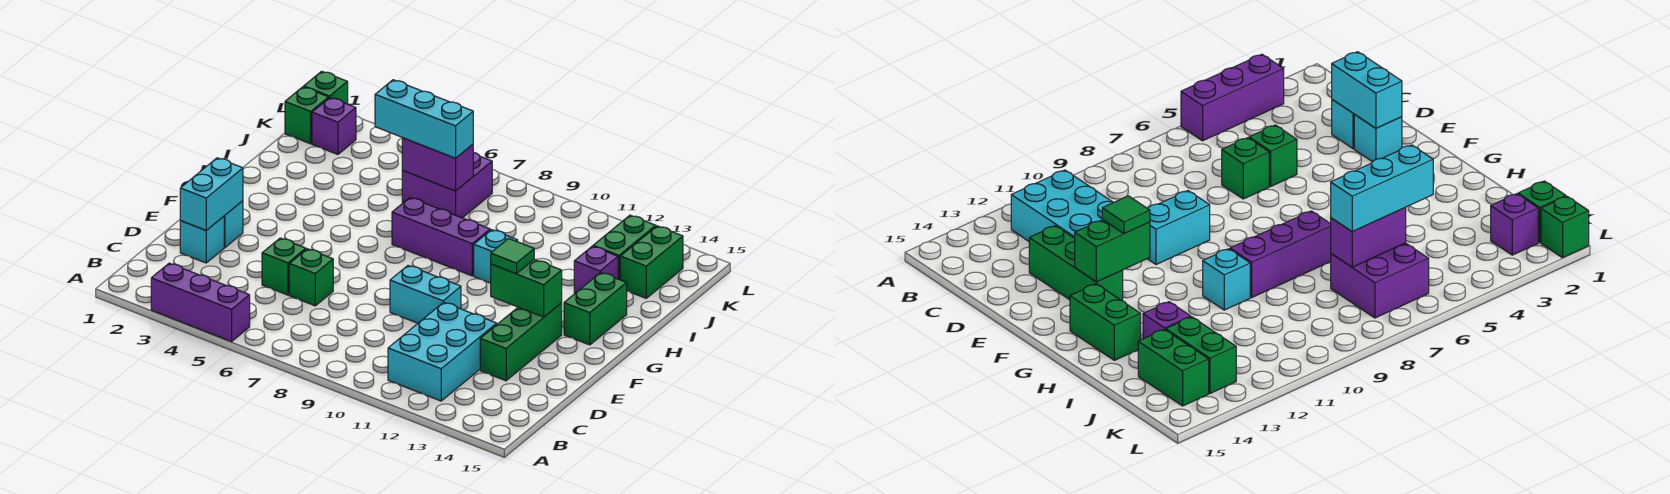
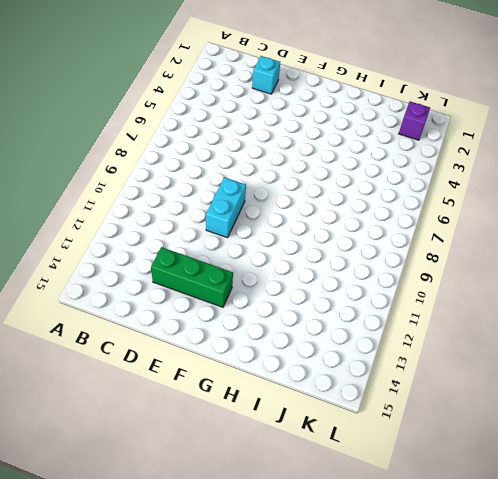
none -> purple 1x3 brick [151,263,250,342]
none -> cyan 2x3 brick [388,302,497,401]
none -> green 1x1 brick [262,238,306,295]

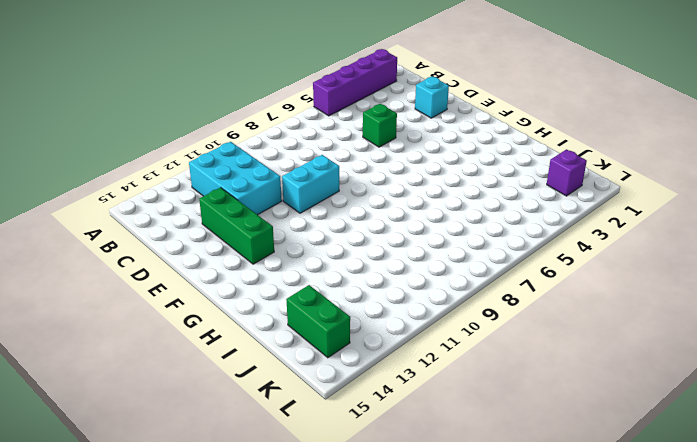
purple 1x4 brick [313,49,397,116] -> purple 1x3 brick [151,263,250,342]
none -> green 1x1 brick [289,249,333,306]
none -> cyan 1x1 brick [224,201,243,247]
none -> green 1x2 brick [564,272,627,345]

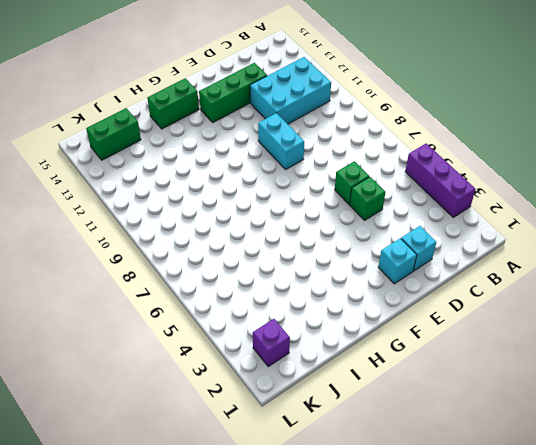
none -> purple 1x3 brick [392,198,490,276]
none -> cyan 1x1 brick [474,230,518,283]
none -> purple 1x1 brick [574,246,618,293]

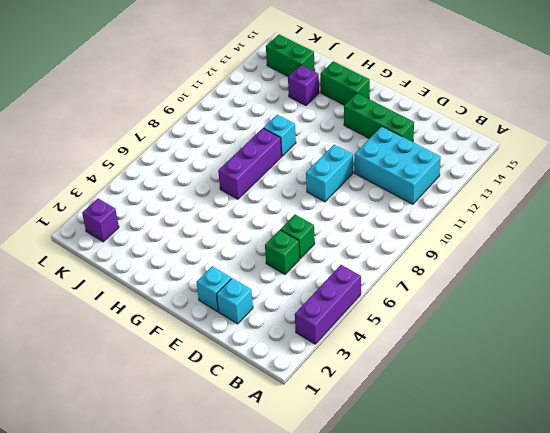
none -> purple 2x2 brick [402,152,492,218]
none -> green 1x2 brick [593,215,656,280]
none -> green 1x1 brick [285,87,329,144]

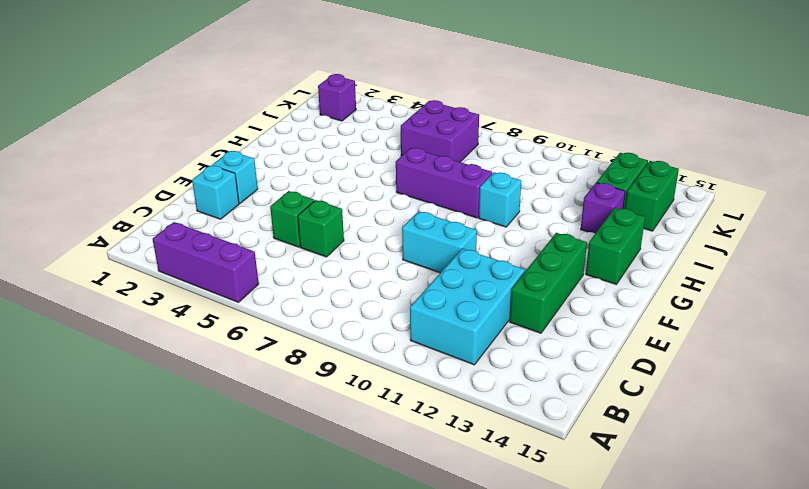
none -> green 1x1 brick [285,87,329,144]
none -> green 1x1 brick [304,71,348,104]
none -> cyan 1x2 brick [180,158,243,230]

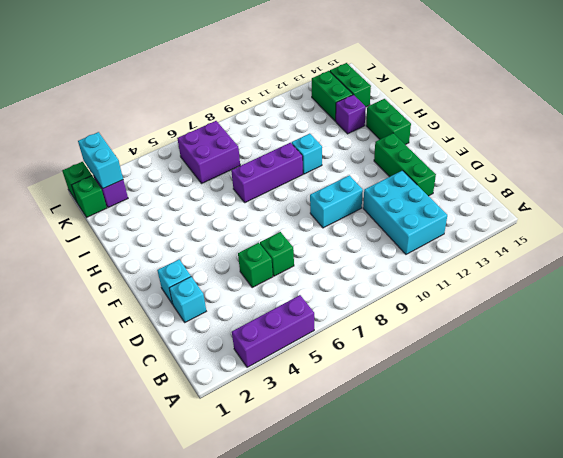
cyan 1x2 brick [78,132,123,189] -> cyan 1x2 brick moved to [180,158,243,230]
none -> green 1x2 brick [491,259,562,317]
none -> purple 1x2 brick [402,138,473,191]
none -> green 1x1 tile [491,238,534,274]

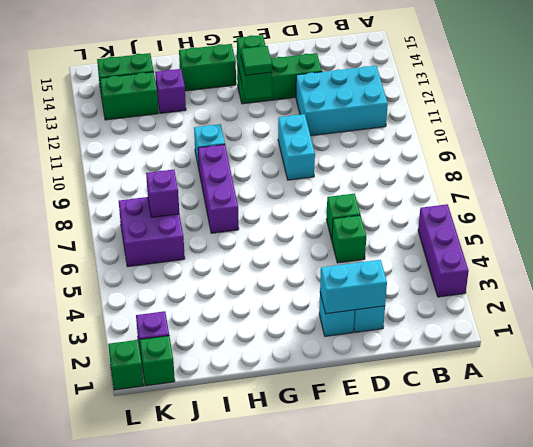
purple 1x1 brick [146,170,179,217] -> purple 1x2 brick [402,138,473,191]
none -> cyan 1x3 brick [375,80,473,158]

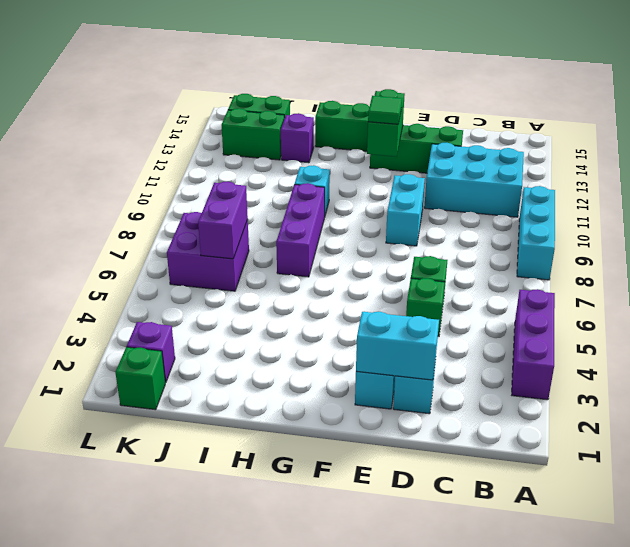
cyan 1x3 brick [517,186,555,280] -> cyan 1x3 brick moved to [375,80,473,158]
none -> green 1x1 brick [304,71,348,104]

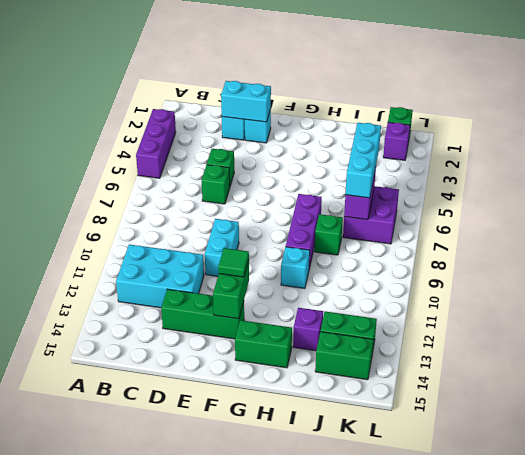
green 1x1 brick [314,214,343,255] -> green 1x1 brick moved to [304,71,348,104]

